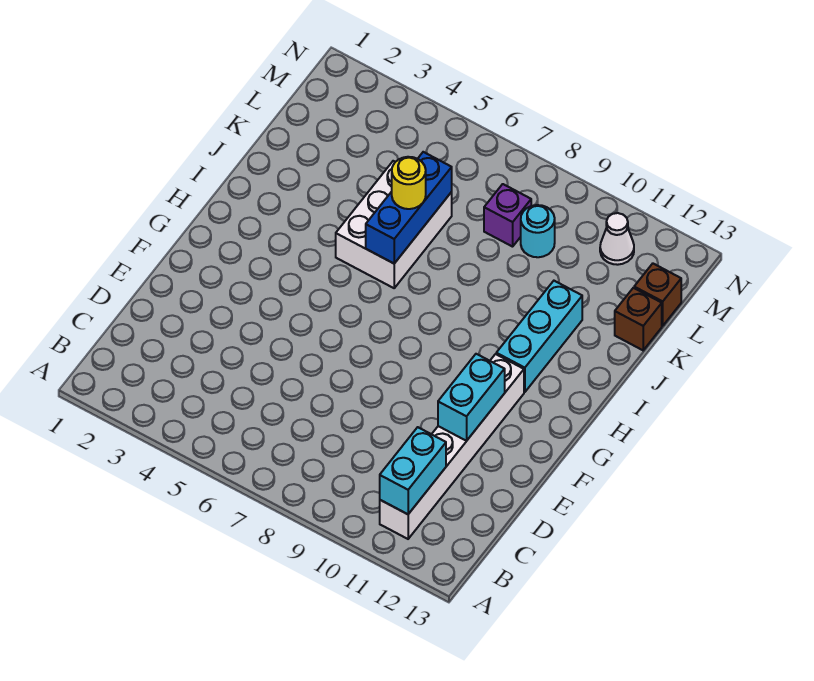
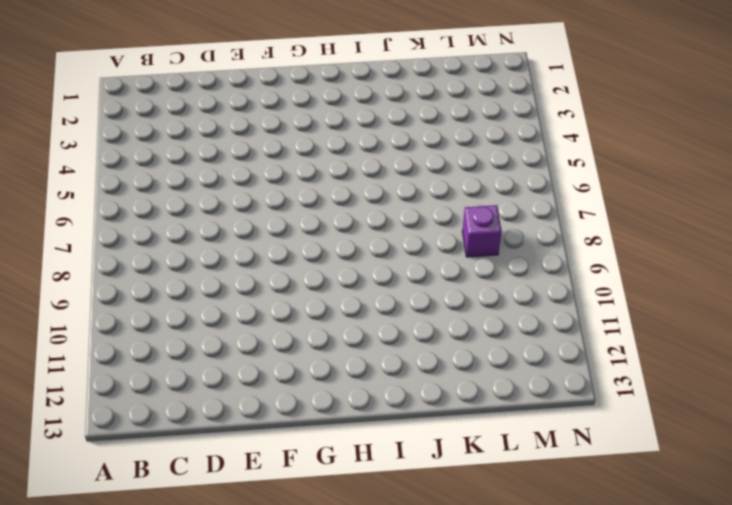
none -> white 1x6 brick [380,354,524,539]
none -> cyan 1x3 brick [496,281,582,392]
none -> white 2x3 brick [336,161,452,288]

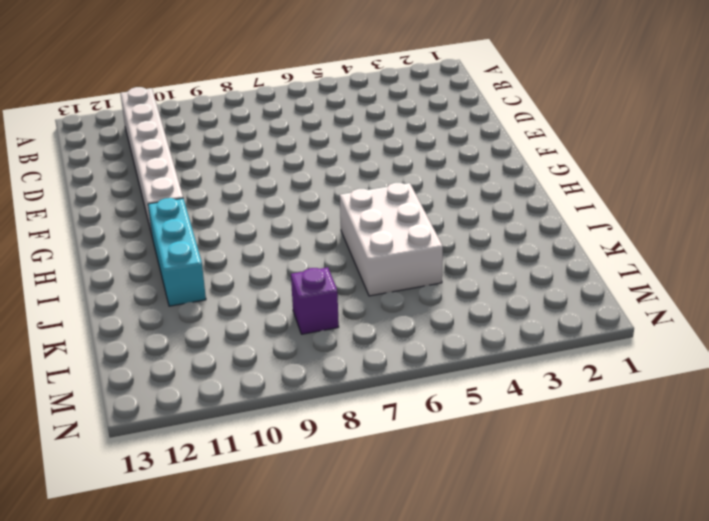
none -> brown 1x1 brick [615,288,662,350]
none -> cyan 1x1 round brick [521,205,555,257]
none -> brown 1x1 brick [634,264,681,326]

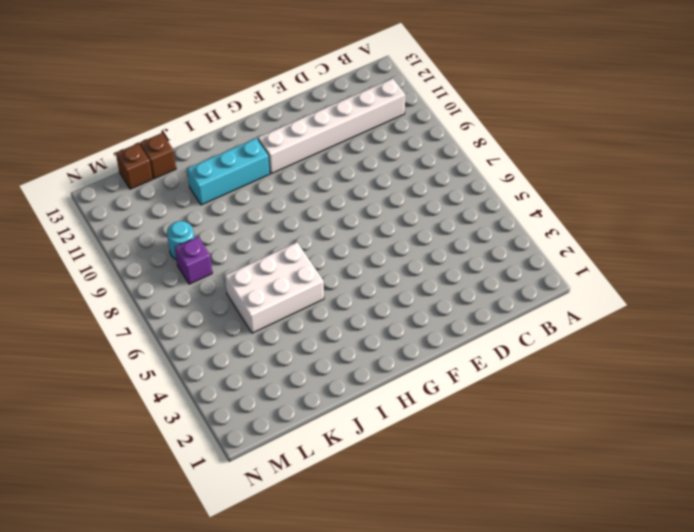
none -> white 1x1 cone [600,213,634,265]
none -> cyan 1x2 brick [380,427,446,514]
none -> cyan 1x2 brick [438,354,505,441]

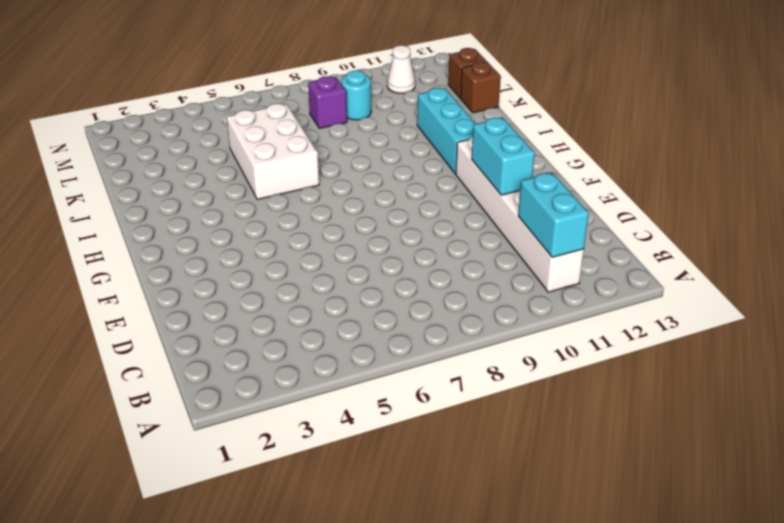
none -> blue 1x3 brick [366,152,452,263]
none -> yellow 1x1 round brick [392,157,426,209]

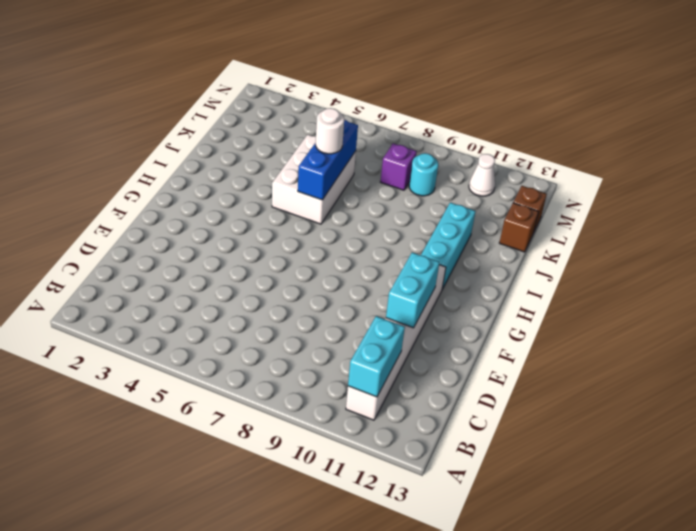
white 1x1 round brick [316,108,344,154] -> yellow 1x1 round brick [392,157,426,209]

